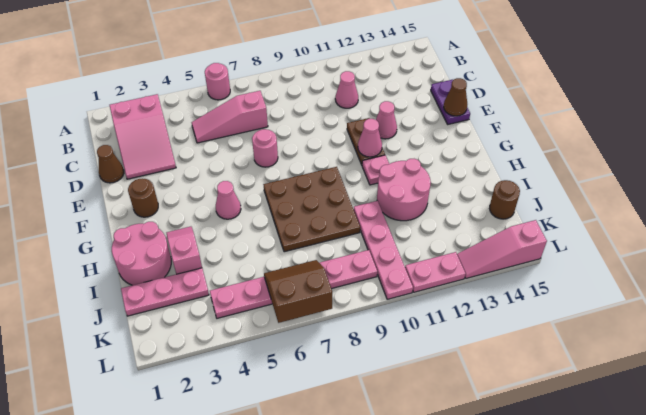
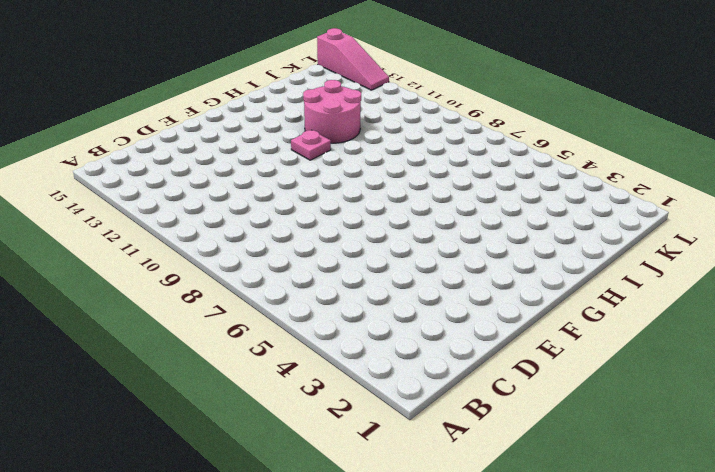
none -> pink 1x1 round brick [205,63,230,100]
none -> pink 2x3 slope [110,94,176,179]
none -> pink 1x3 slope [192,91,268,143]

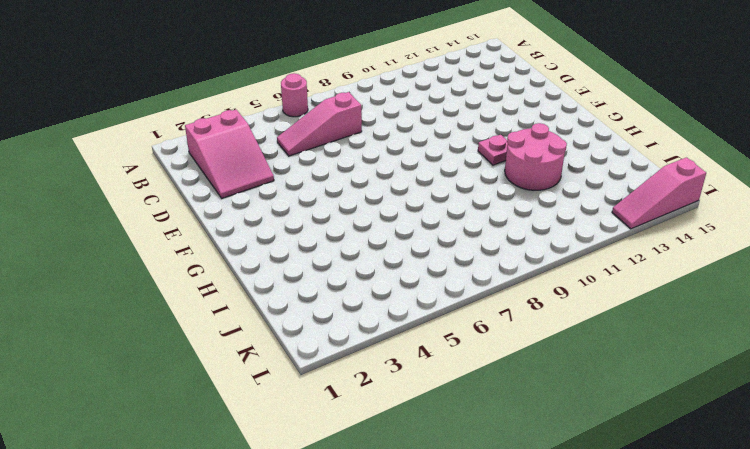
none -> pink 1x1 cone [335,71,358,108]
none -> brown 1x1 cone [97,145,124,183]
none -> purple 1x2 plate [431,80,470,124]

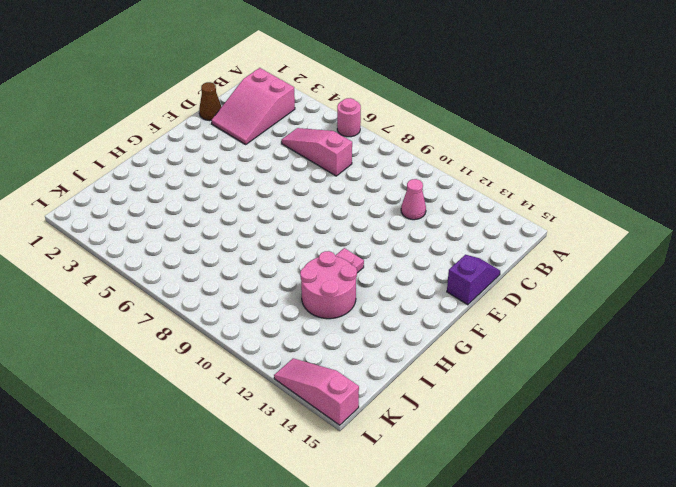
purple 1x2 slope [447,255,500,305] -> purple 1x2 plate [431,80,470,124]
none -> pink 1x1 round brick [252,129,278,167]
none -> brown 1x2 plate [347,118,385,165]
none -> pink 1x1 cone [376,101,397,139]

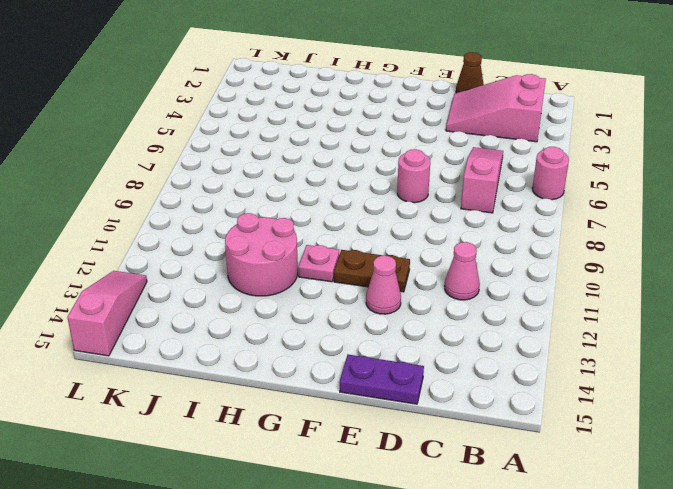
none -> brown 1x1 round brick [128,178,158,217]
none -> pink 1x1 cone [216,181,241,219]
none -> brown 3x3 plate [263,167,360,252]

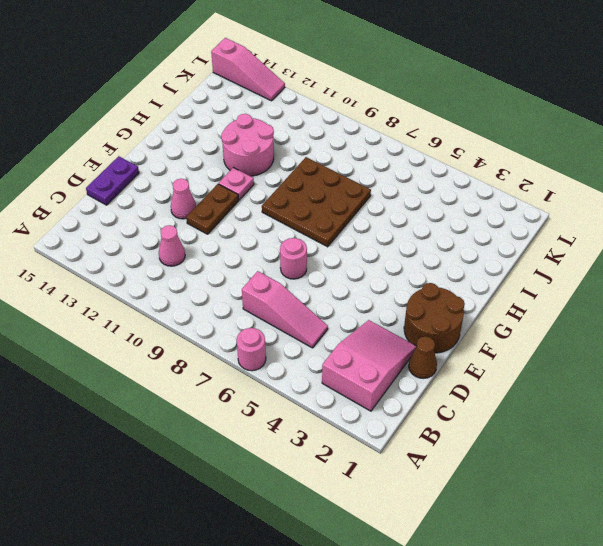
brown 2x2 round brick [404,283,465,353] -> brown 1x1 round brick [128,178,158,217]
none -> pink 1x1 cone [216,181,241,219]
none -> pink 2x2 round brick [112,222,171,285]
none -> pink 1x2 slope [167,227,202,274]

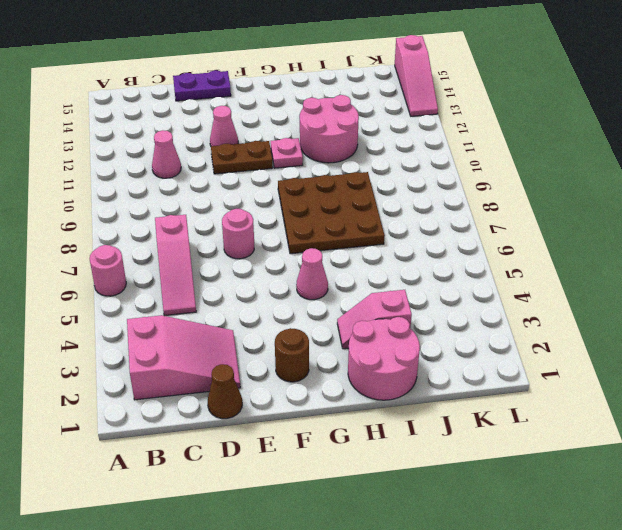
none -> pink 1x4 plate [354,201,413,299]
none -> pink 1x3 plate [121,268,209,316]
none -> brown 1x1 round brick [490,180,520,219]

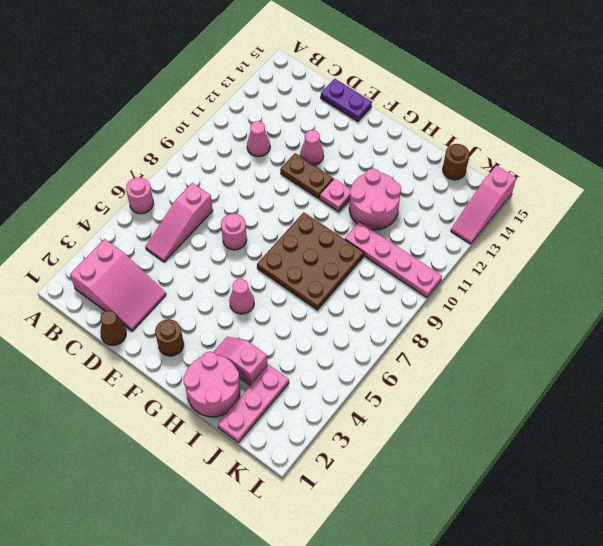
none -> pink 1x6 plate [210,250,377,318]
none -> pink 1x2 plate [405,252,466,292]
none -> brown 1x1 cone [444,78,467,116]

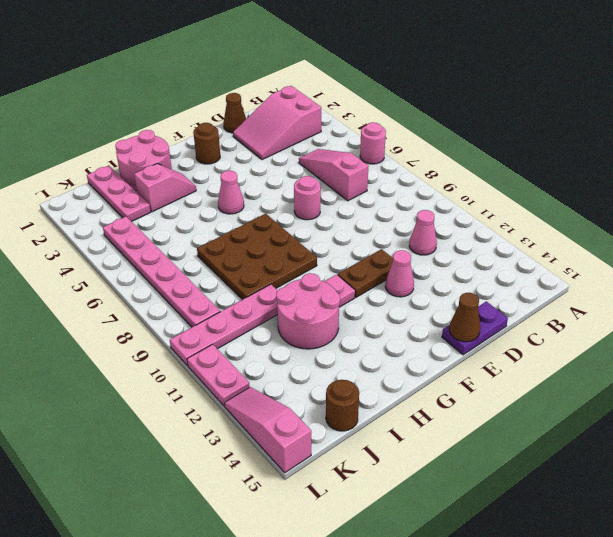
none -> pink 1x1 cone [358,119,382,157]
none -> brown 2x2 slope [264,260,332,323]

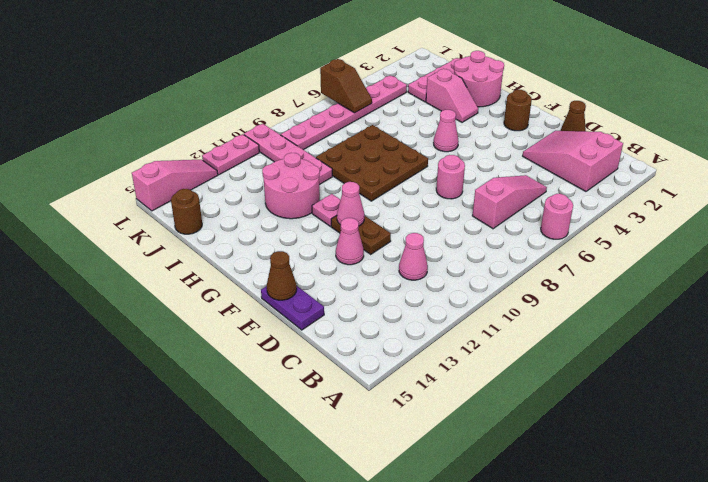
brown 1x2 slope [320,59,372,113] -> brown 2x2 slope [264,260,332,323]

